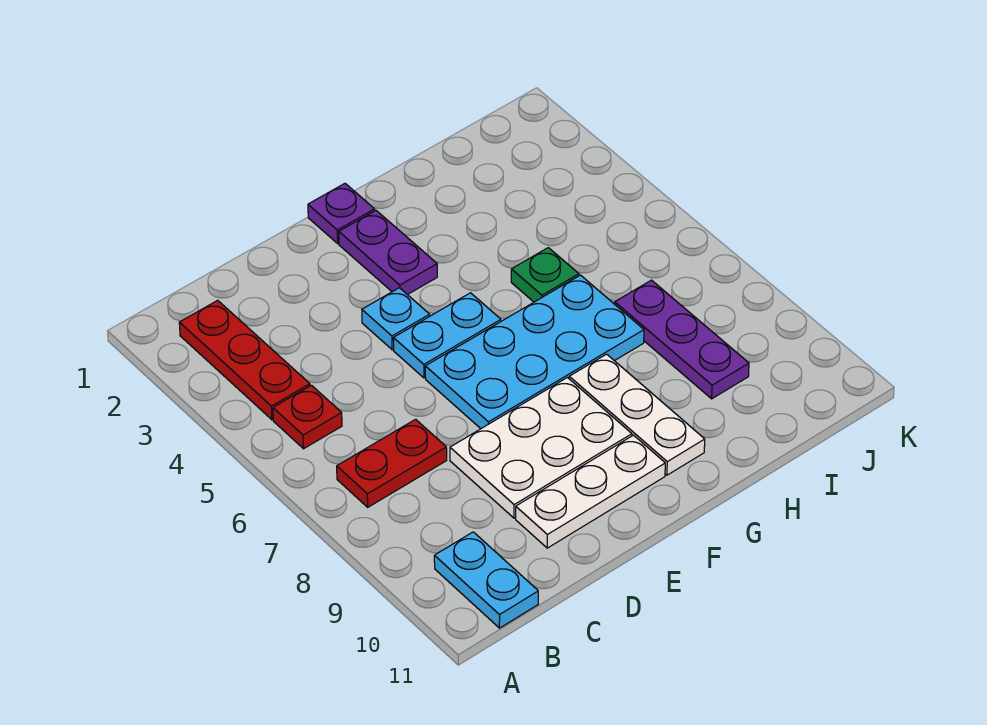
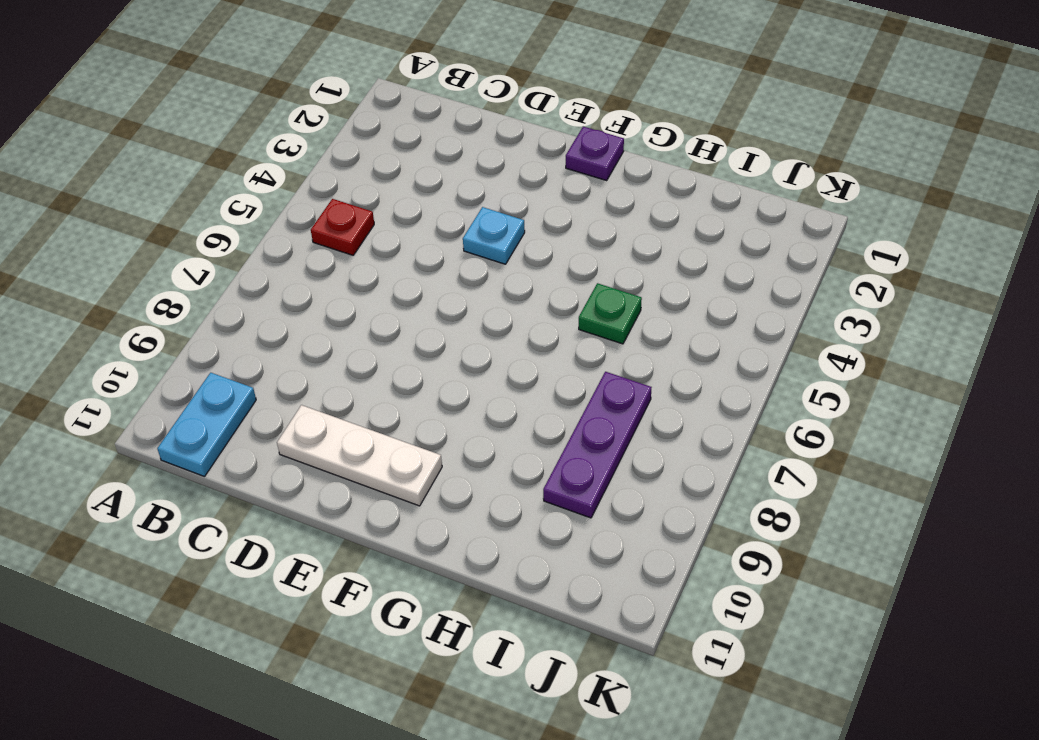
none -> red 1x3 plate [179,300,310,420]
none -> red 1x2 plate [337,419,447,507]
none -> white 2x3 plate [450,378,632,518]

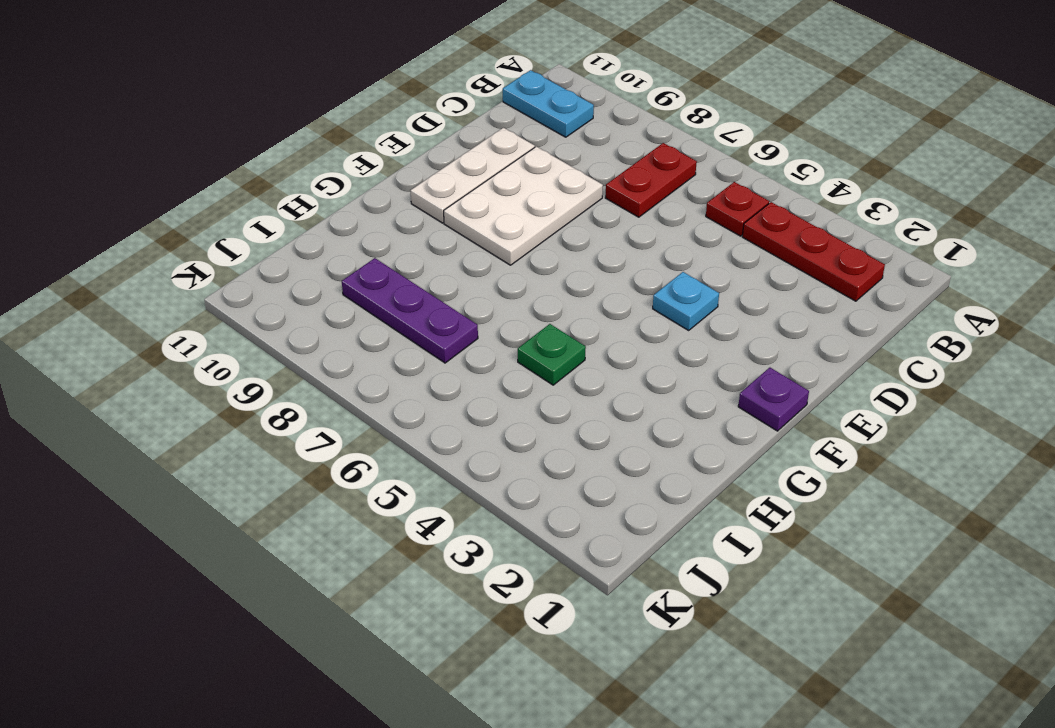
none -> cyan 1x2 plate [393,293,501,378]
none -> cyan 2x4 plate [425,275,644,429]
none -> purple 1x2 plate [339,211,437,295]

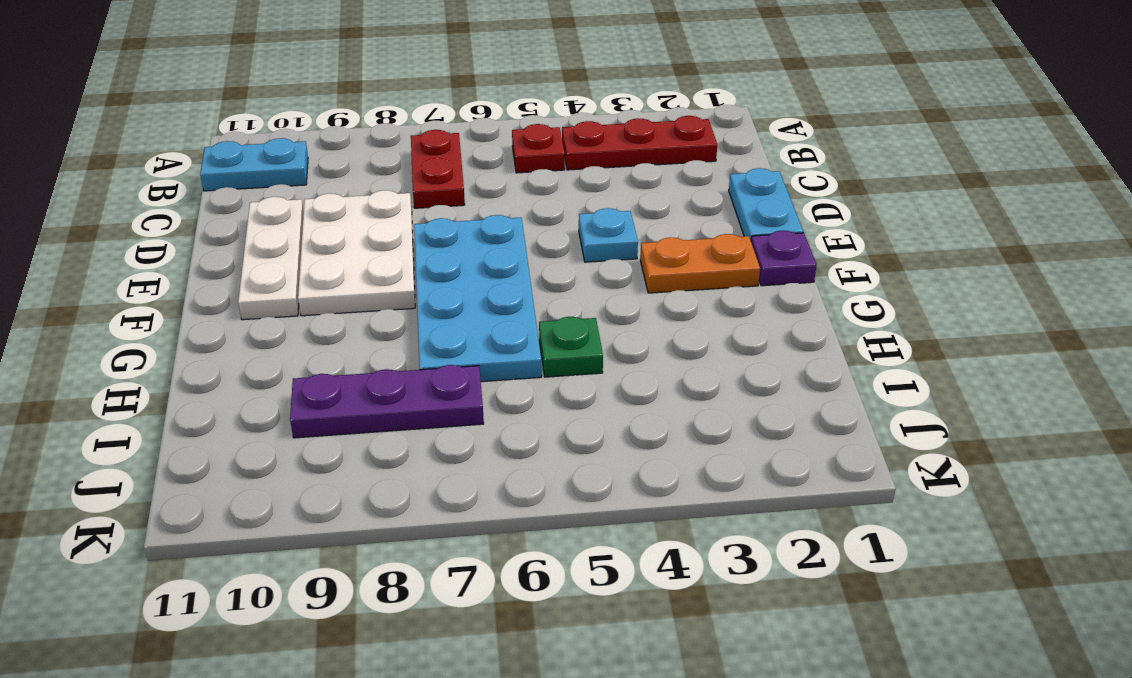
cyan 1x2 plate [729,168,803,240] -> cyan 1x2 plate moved to [393,293,501,378]
orange 1x2 plate [640,234,760,293] -> purple 1x2 plate [339,211,437,295]
none -> white 1x3 plate [569,354,705,475]

